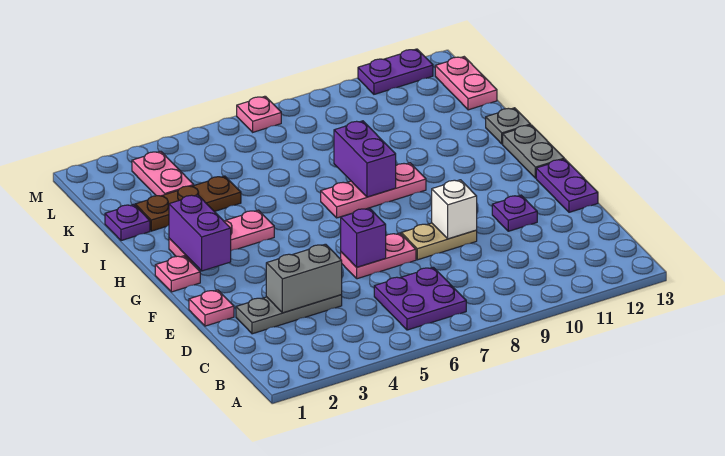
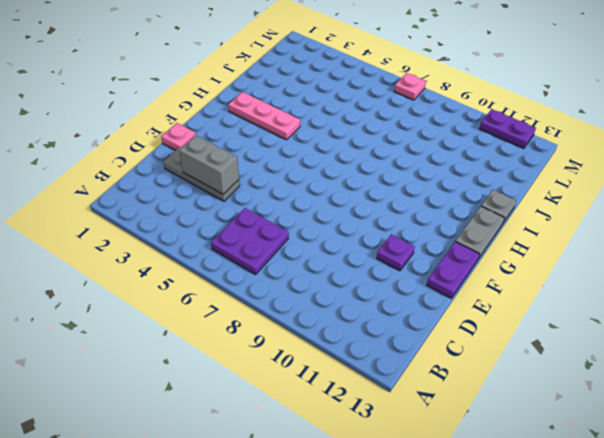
none -> pink 1x2 plate [341,233,416,279]
none -> tan 1x2 plate [401,223,477,260]
none -> pink 1x1 plate [155,256,200,292]

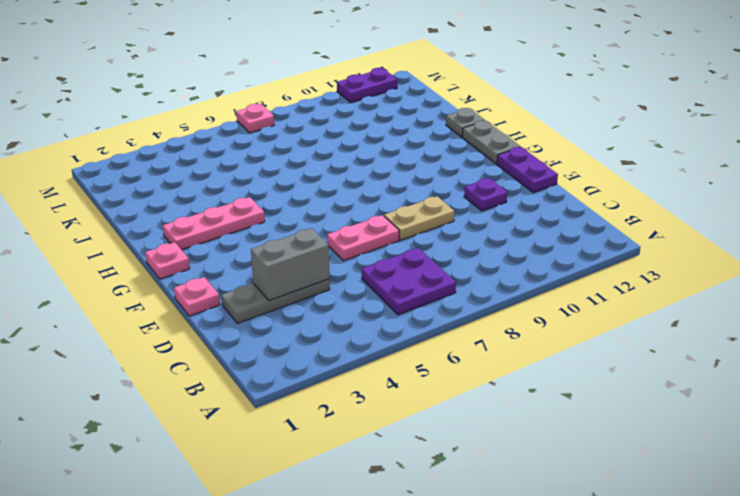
none -> pink 1x3 plate [321,163,426,218]
none -> purple 1x1 plate [105,204,150,241]
none -> brown 1x3 plate [135,176,241,231]

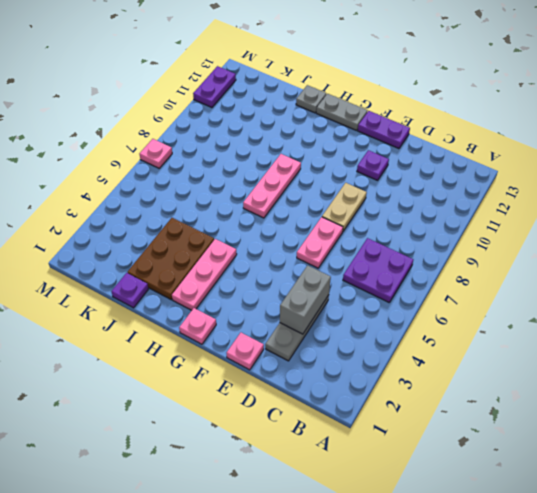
brown 2x3 plate [127,218,214,300] -> brown 1x3 plate [135,176,241,231]
none -> pink 1x2 plate [132,151,194,196]
none -> pink 1x2 plate [435,57,497,110]
none -> purple 1x1 brick [341,208,386,267]

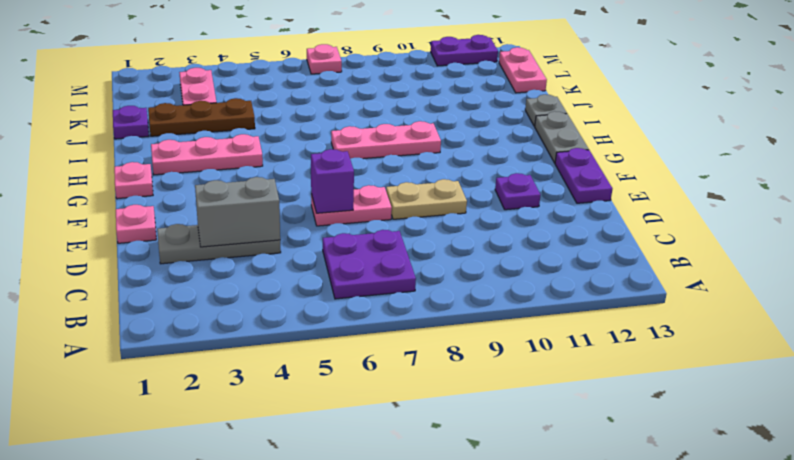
none -> white 1x1 brick [432,180,477,239]
none -> purple 1x2 brick [169,195,231,271]
none -> purple 1x2 brick [334,121,396,197]

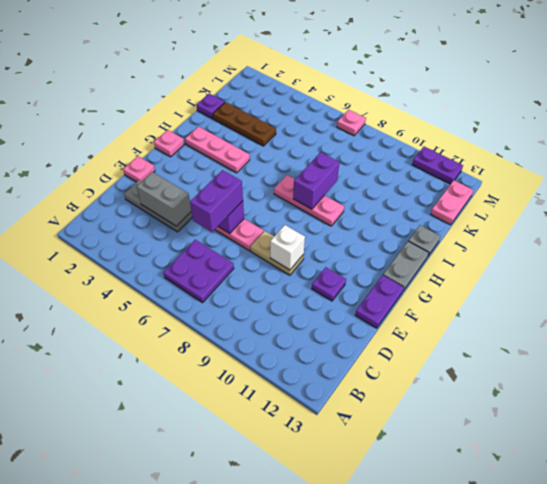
purple 1x2 brick [190,170,243,232] -> purple 1x2 brick moved to [169,195,231,271]
none -> pink 1x2 plate [132,151,194,196]

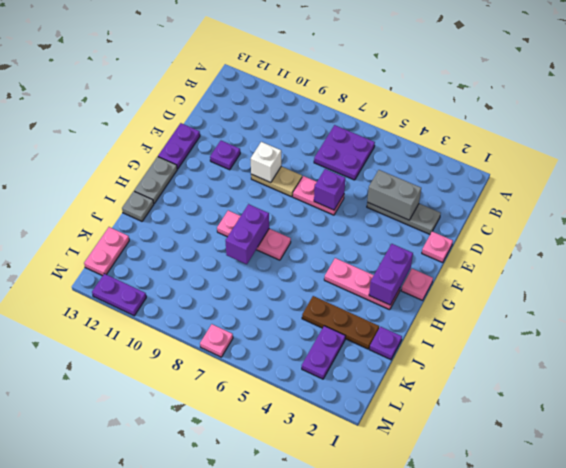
purple 1x2 plate [302,326,345,379] -> pink 1x2 plate [132,151,194,196]

